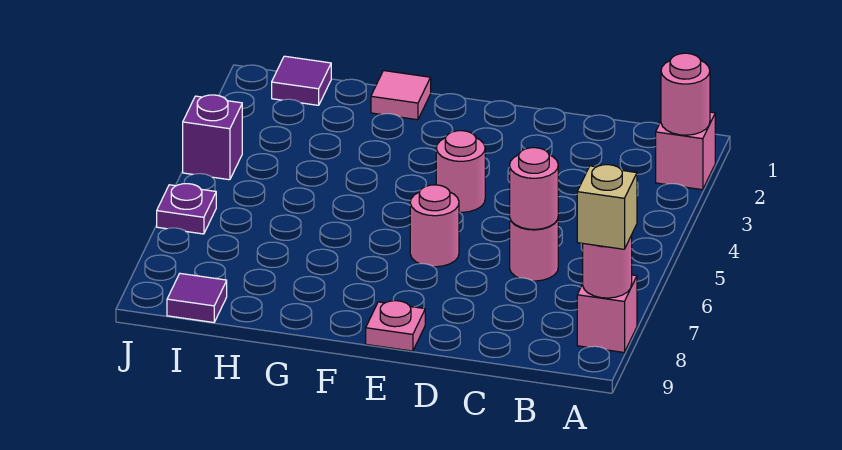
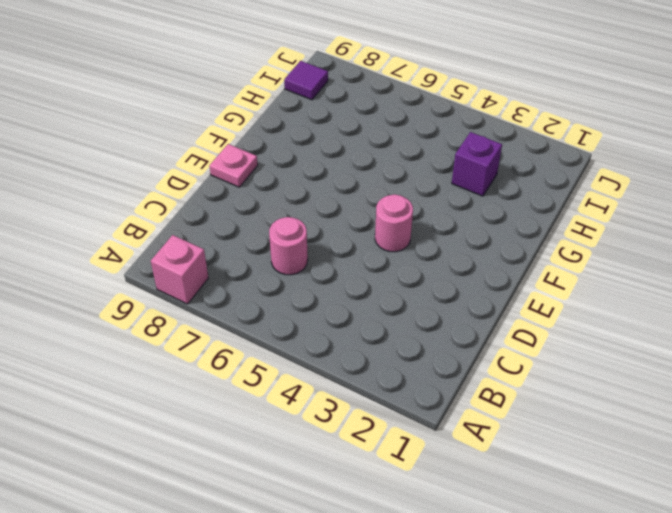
purple 1x1 brick [452,132,502,196] -> purple 1x1 brick moved to [183,95,242,180]
none -> pink 1x1 brick [656,112,715,190]
none -> pink 1x1 round brick [410,185,459,267]
none -> pink 1x1 tile [371,71,431,120]

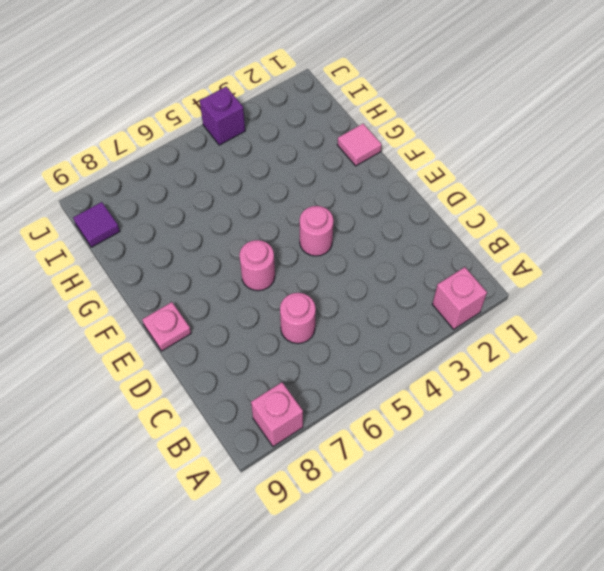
none -> purple 1x1 tile [272,56,331,105]
none -> purple 1x1 plate [157,184,216,234]
none -> pink 1x1 round brick [661,53,710,135]

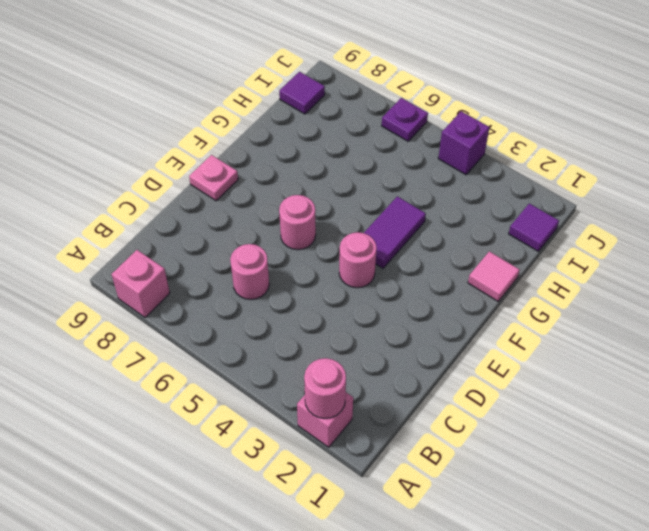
purple 1x2 tile [364,196,426,268] -> none
none -> pink 1x1 round brick [583,235,632,298]
none -> pink 1x1 round brick [510,148,558,229]
none -> tan 1x1 brick [577,165,637,249]

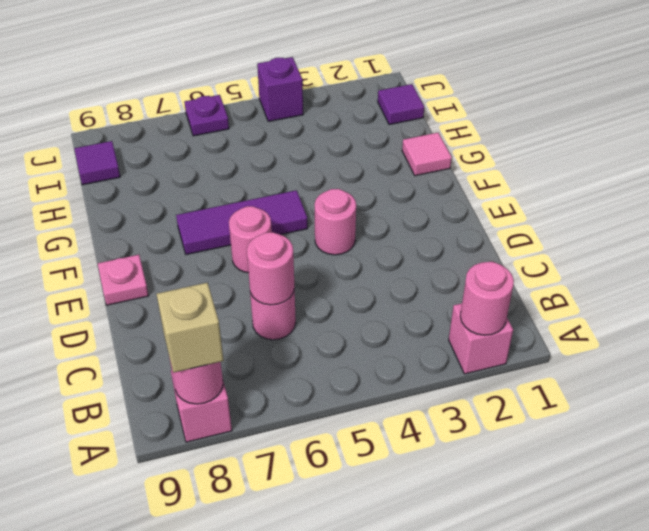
purple 1x3 tile [176,190,308,255] -> none

